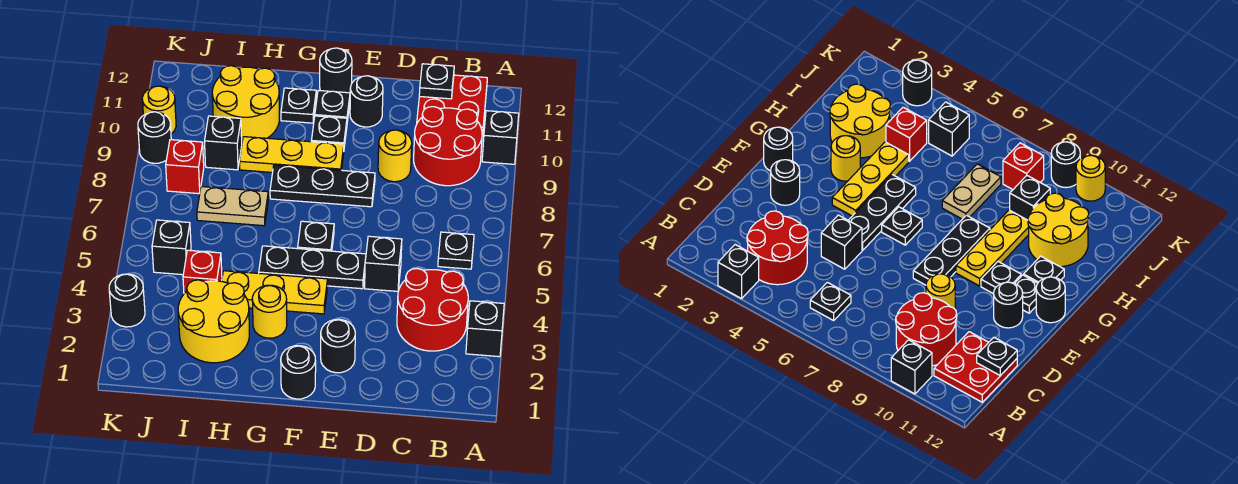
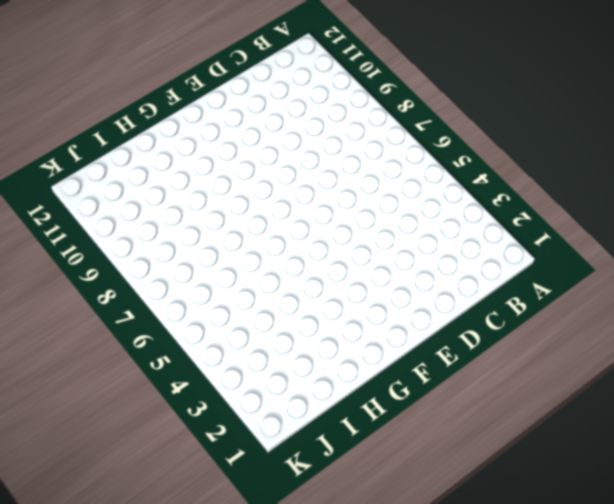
none -> black 1x1 brick [466,301,504,357]
none -> black 1x1 brick [482,111,519,164]
none -> red 2x2 round brick [397,269,468,351]
none -> black 1x1 plate [438,232,474,269]

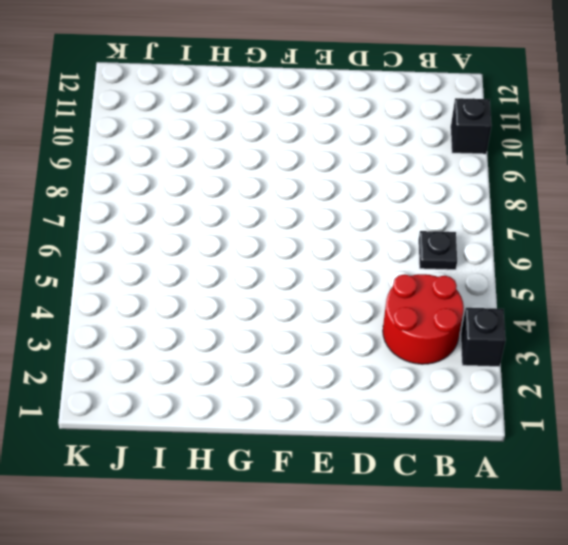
none -> red 2x2 round brick [414,107,482,186]
none -> red 2x2 plate [417,75,487,136]
none -> black 1x1 brick [365,236,402,291]
none -> yellow 1x1 round brick [378,130,412,182]

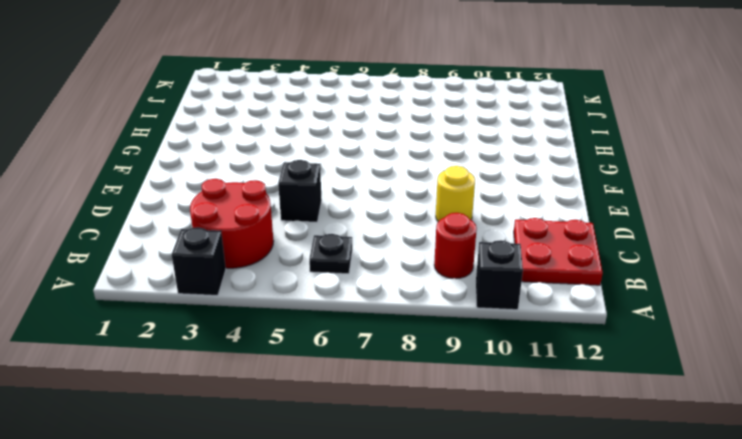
red 1x1 round brick [434,213,477,279] -> red 2x2 round brick [414,107,482,186]
none -> black 1x1 round brick [321,319,355,373]
none -> black 1x3 plate [259,246,366,289]
none -> black 1x3 plate [270,165,375,207]
none -> black 1x1 round brick [350,76,383,127]

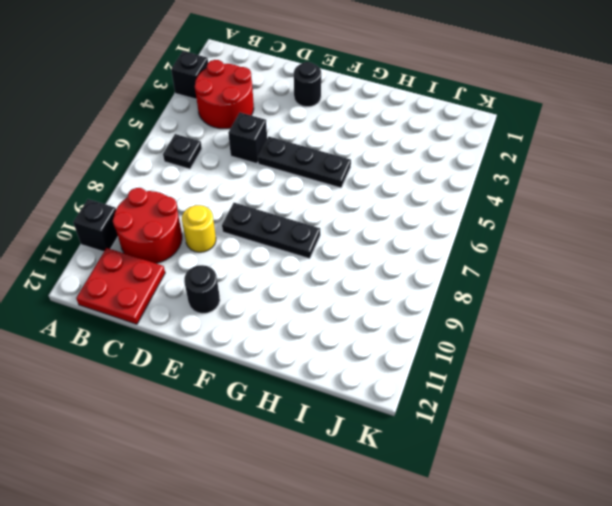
none -> black 1x1 round brick [281,346,316,399]
none -> yellow 1x3 plate [222,271,328,314]
none -> black 1x1 plate [298,221,334,251]
none -> yellow 1x3 plate [239,137,344,172]

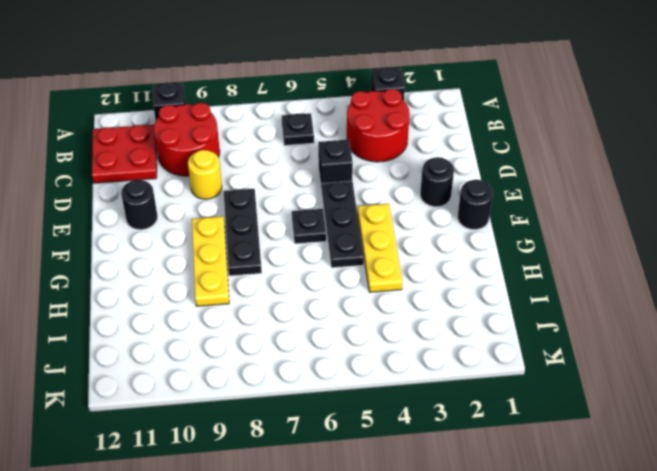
none -> black 1x1 plate [311,116,347,146]
none -> black 1x1 plate [315,90,350,122]
none -> black 1x1 round brick [320,48,352,93]
none -> yellow 1x1 round brick [252,285,287,338]

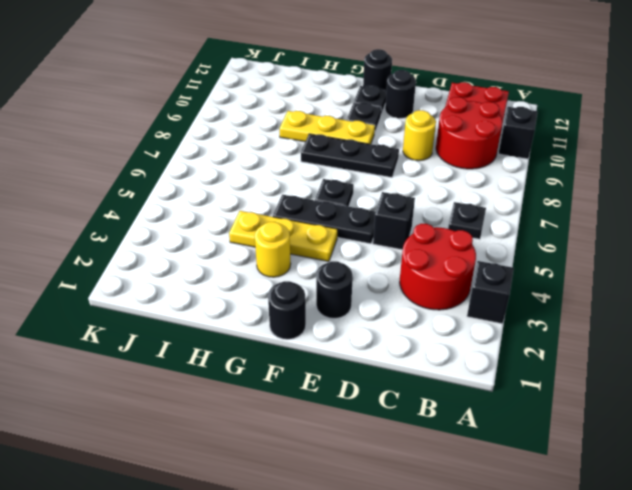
none -> black 1x1 plate [281,88,316,123]
none -> yellow 2x2 round brick [178,280,249,363]
none -> tan 1x2 plate [197,187,268,226]
none -> yellow 2x2 round brick [212,66,279,141]

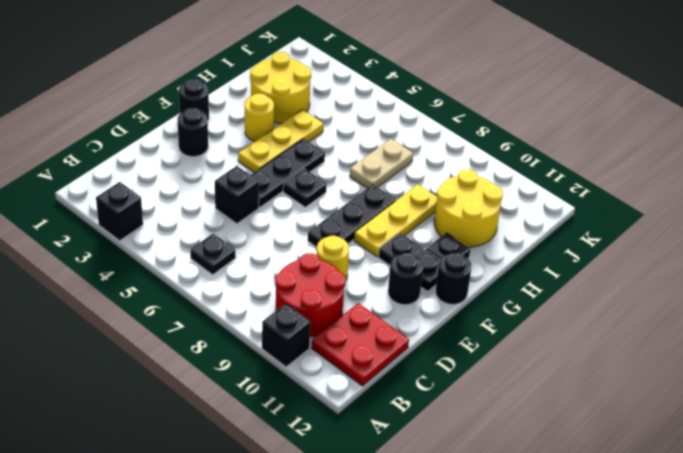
none -> red 2x2 round brick [397,269,468,351]
none -> red 1x1 brick [183,250,222,293]
none -> black 1x1 brick [205,116,242,170]
none -> black 1x1 brick [152,220,191,275]

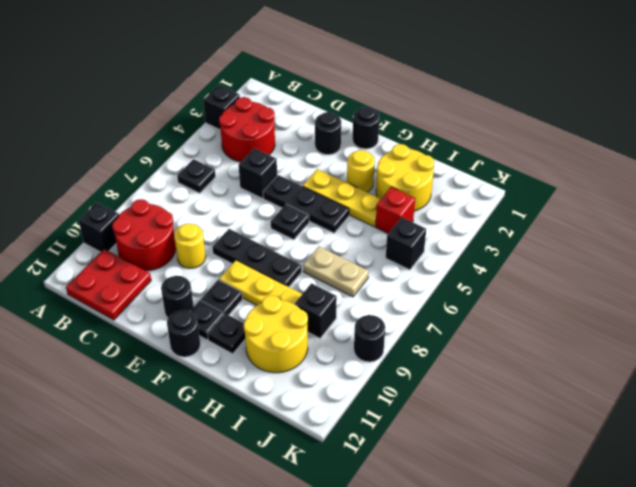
none -> red 1x1 brick [166,140,204,194]
none -> black 1x1 round brick [109,274,145,327]
none -> yellow 1x1 round brick [142,86,176,134]
none -> black 1x1 plate [419,64,454,99]

